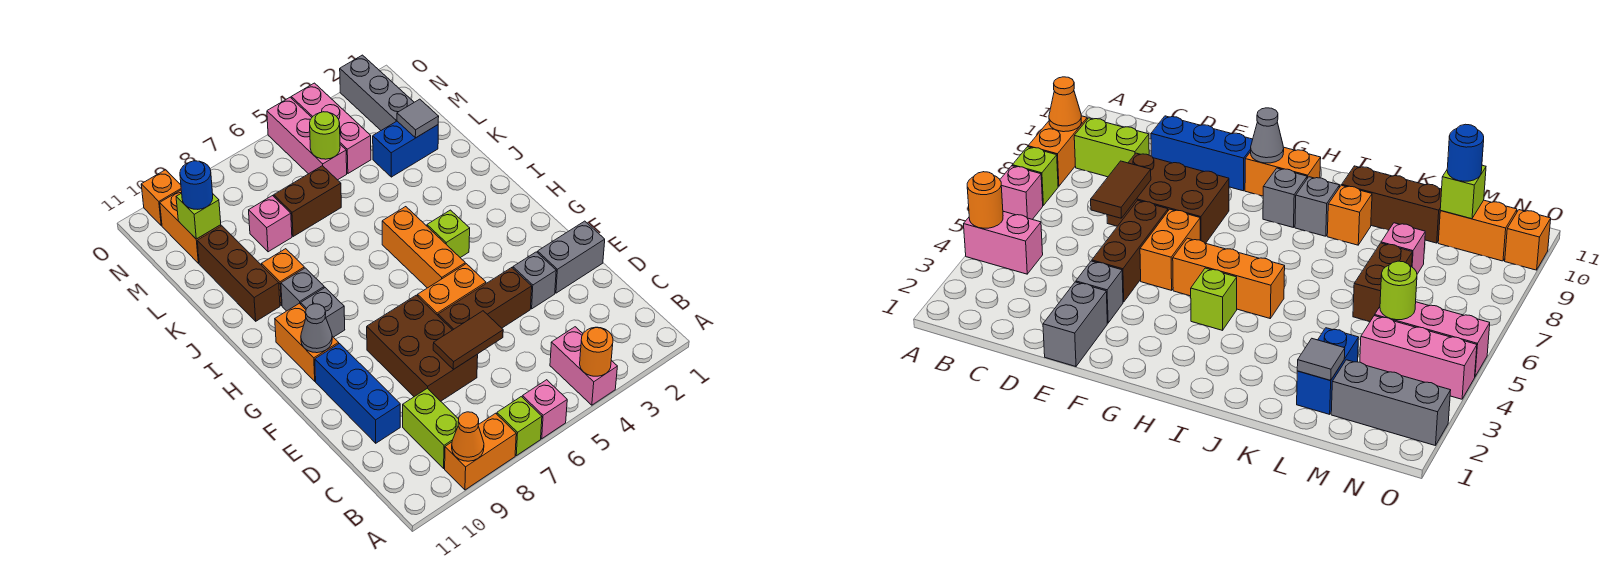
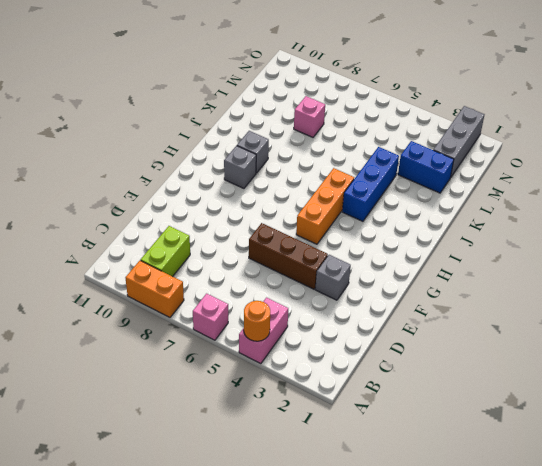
blue 1x3 brick [342,147,399,221] -> blue 1x3 brick moved to [315,344,400,443]
none -> lime 1x1 brick [497,397,542,456]
none -> brown 2x3 brick [367,295,478,401]
none -> grey 1x2 brick [537,221,605,293]
none -> orange 1x2 brick [418,264,486,315]

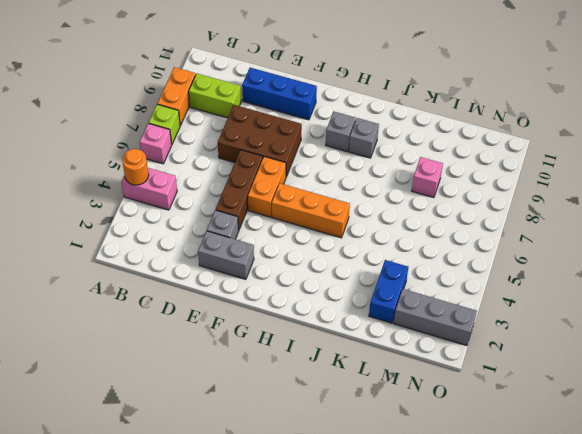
grey 1x2 brick [198,231,254,279] -> grey 1x2 brick turned to [537,221,605,293]
none -> orange 1x2 brick [275,303,339,381]
none -> lime 1x1 brick [427,210,470,258]
none -> orange 1x1 brick [262,249,304,306]
none -> brown 1x3 brick [197,226,280,321]

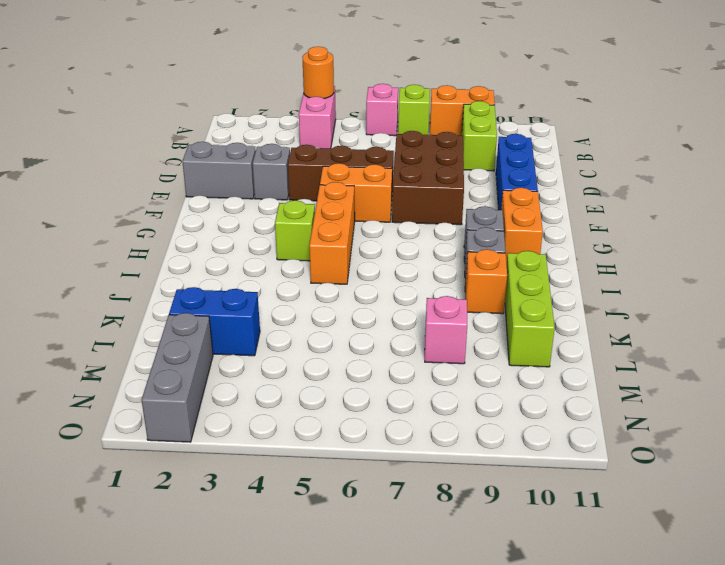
lime 1x3 brick [505,251,555,367] -> brown 1x3 brick [197,226,280,321]
none -> brown 1x2 brick [274,166,341,237]
none -> pink 1x3 brick [291,83,371,173]
none -> pink 1x3 brick [267,97,347,180]
none -> orange 1x2 brick [160,190,221,263]

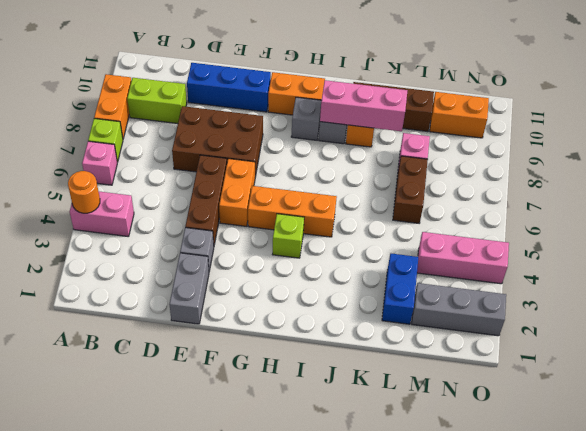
pink 1x3 brick [320,80,407,131] -> pink 1x3 brick moved to [267,97,347,180]
none -> orange 1x1 brick [141,170,181,226]
none -> orange 1x1 cone [452,412,484,461]
none -> brown 1x2 tile [433,311,503,370]
none -> grey 1x1 cone [301,304,332,353]

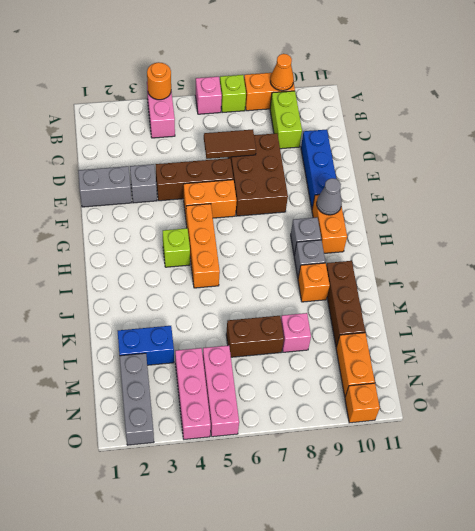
none -> grey 1x1 tile [397,99,439,138]
none -> lime 1x1 round brick [310,112,340,159]
none -> lime 1x1 brick [176,193,221,239]
none -> blue 1x1 round brick [180,161,213,209]

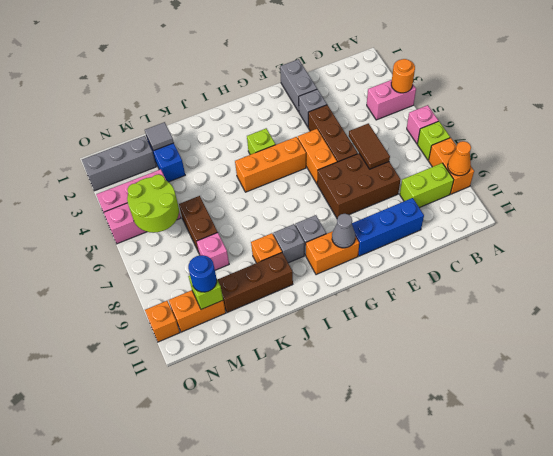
lime 2x2 round brick [127,174,179,233] -> lime 1x1 round brick [310,112,340,159]

